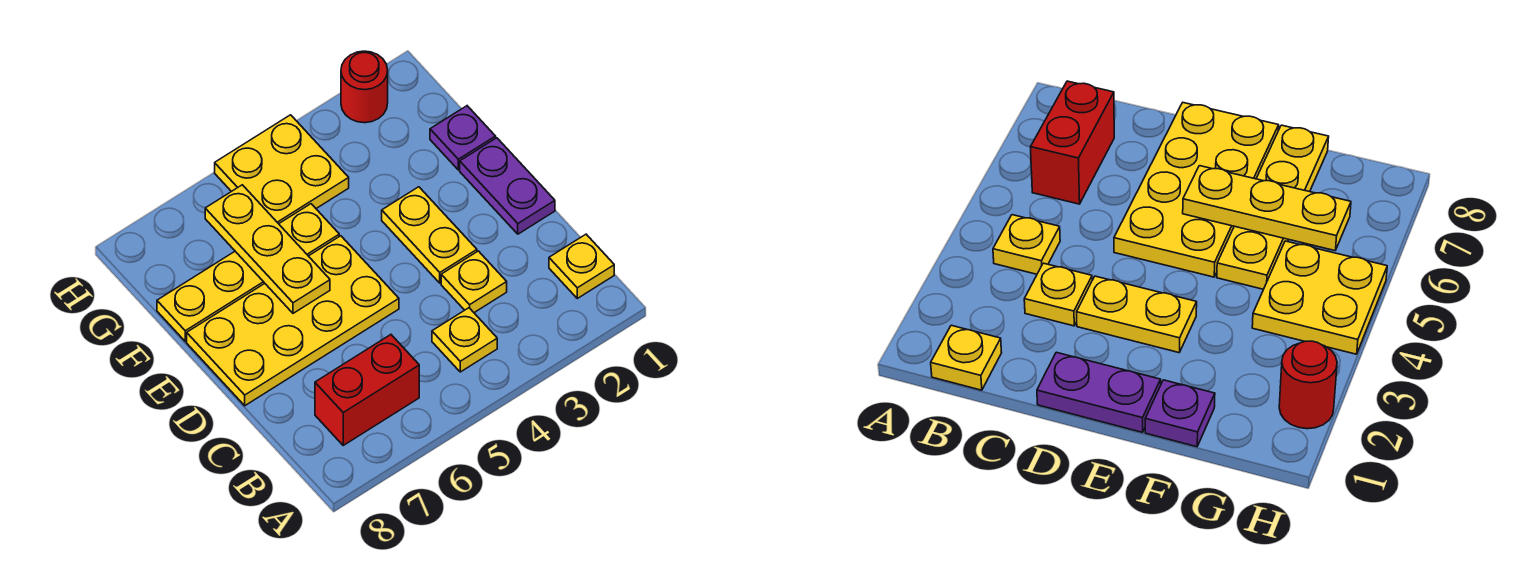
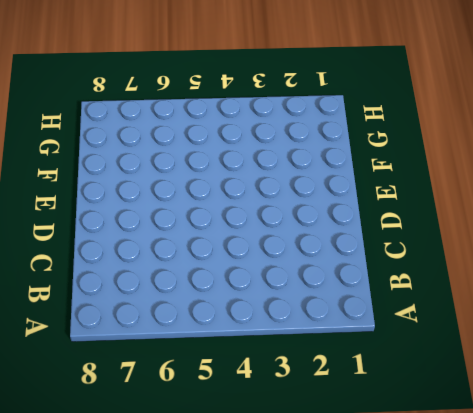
none -> yellow 1x1 plate [549,234,614,298]
none -> yellow 1x1 plate [432,308,497,372]
none -> red 1x2 brick [315,335,419,445]

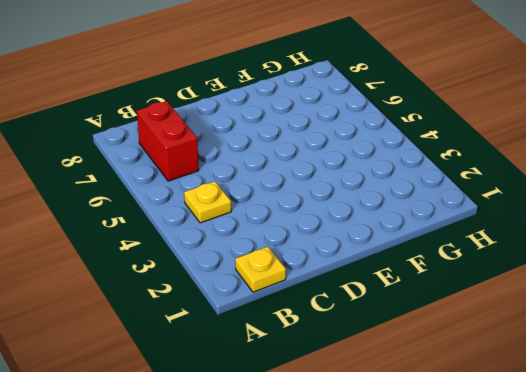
none -> yellow 1x1 plate [441,251,507,313]
none -> purple 1x2 plate [460,138,555,234]
none -> yellow 1x2 plate [382,187,477,283]

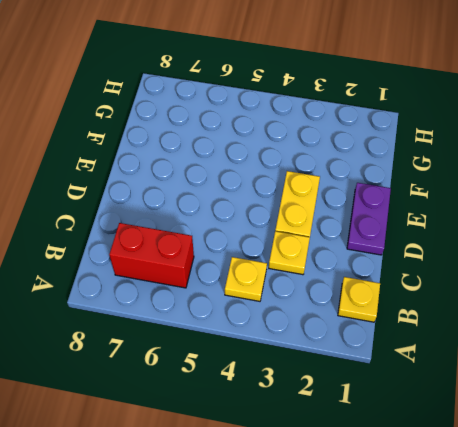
none -> yellow 2x4 plate [187,236,399,406]
none -> purple 1x1 plate [430,106,496,170]
none -> yellow 1x4 plate [157,204,339,341]

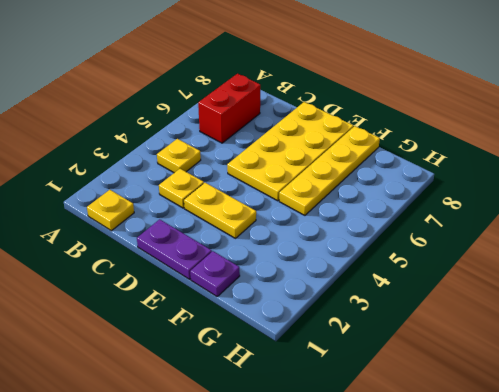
none -> yellow 2x2 plate [215,115,349,224]
none -> red 1x1 round brick [341,51,388,123]
none -> yellow 1x3 plate [205,185,330,313]

